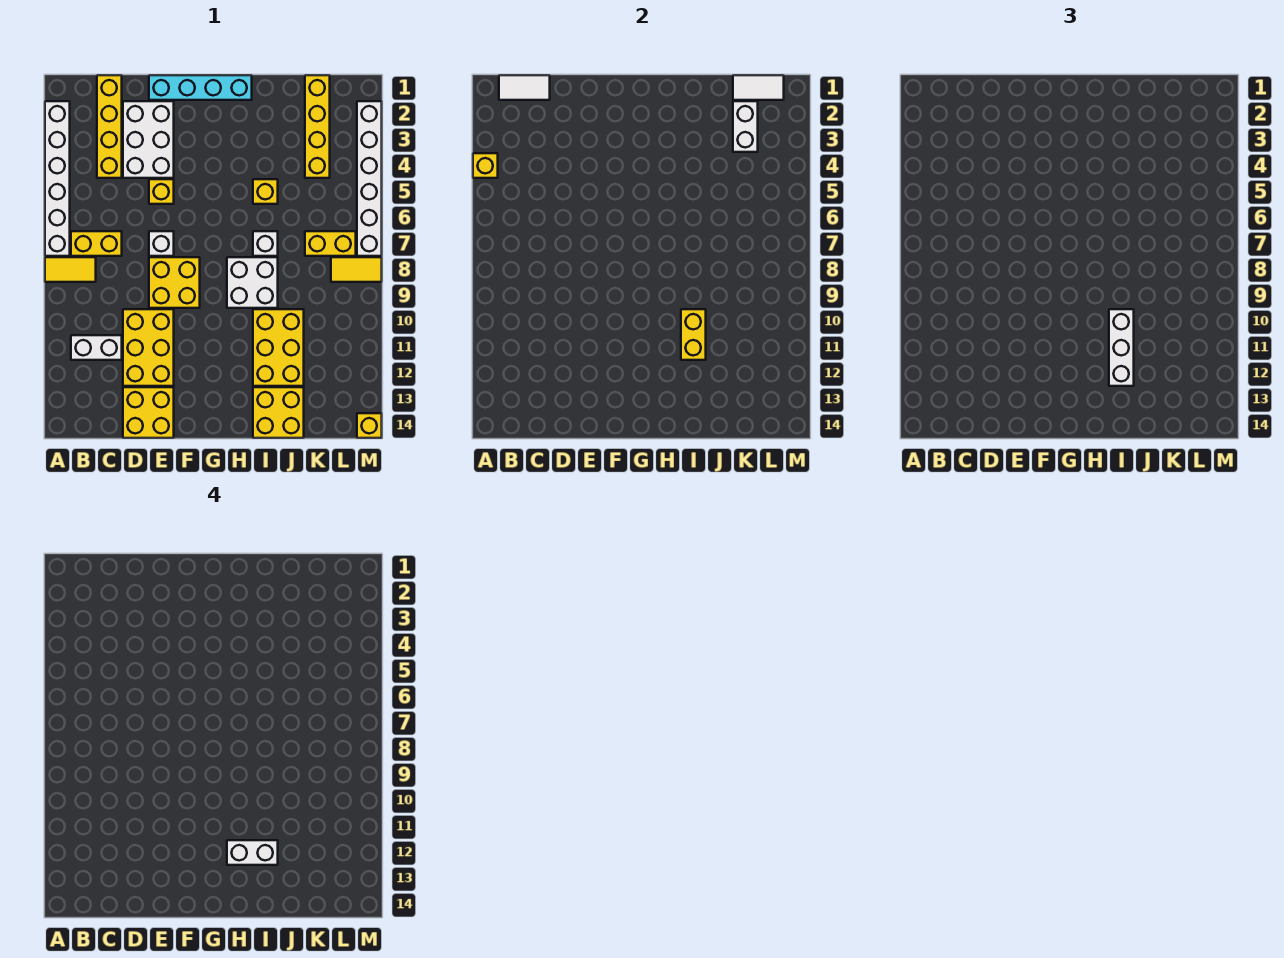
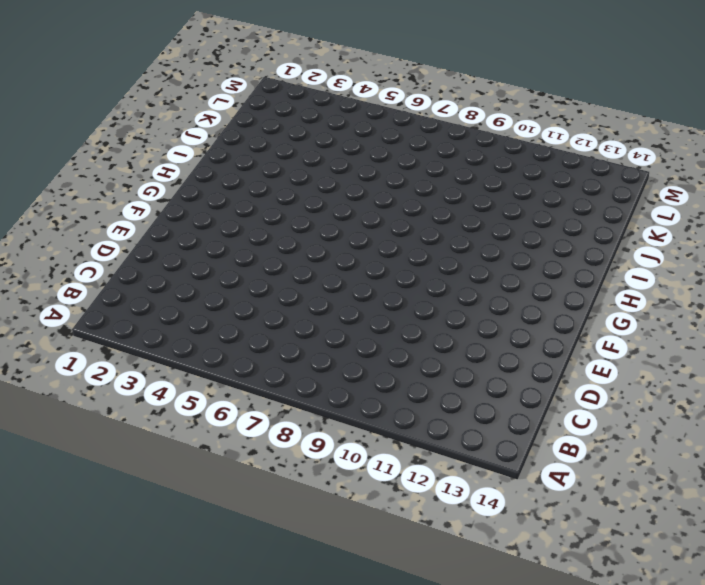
none -> white 1x6 brick [45,101,70,256]
none -> yellow 1x2 tile [45,257,96,282]
none -> yellow 1x2 brick [71,231,122,256]

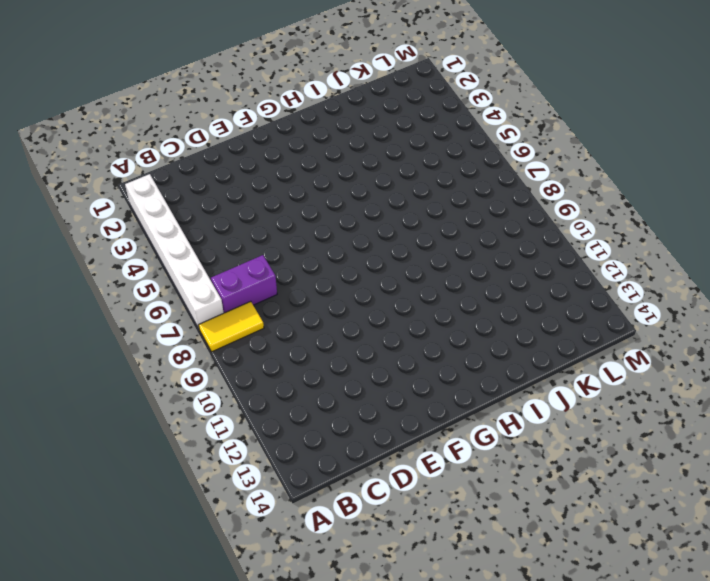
purple 1x2 brick [211,255,277,313] -> yellow 1x2 brick [71,231,122,256]
none -> white 1x2 brick [71,335,122,360]
none -> yellow 1x4 brick [97,75,122,178]
none -> white 2x3 brick [123,101,174,178]

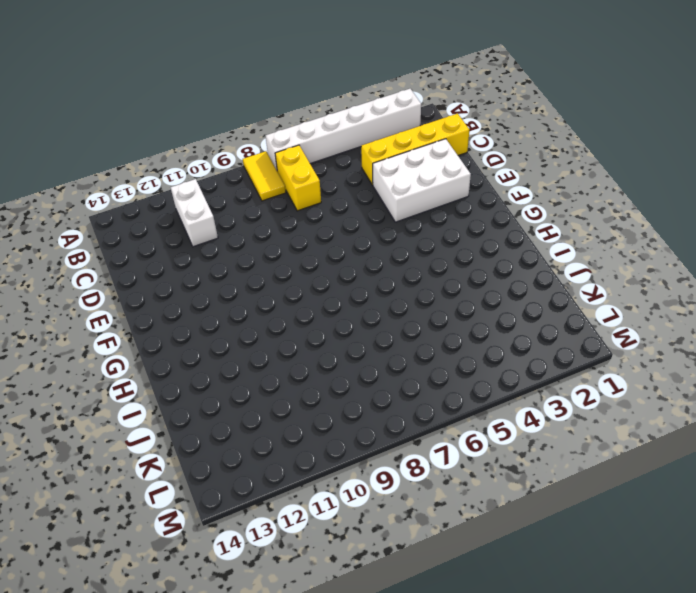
none -> yellow 2x3 brick [123,309,174,386]
none -> yellow 2x2 brick [123,387,174,438]
none -> cyan 1x4 brick [149,75,252,100]

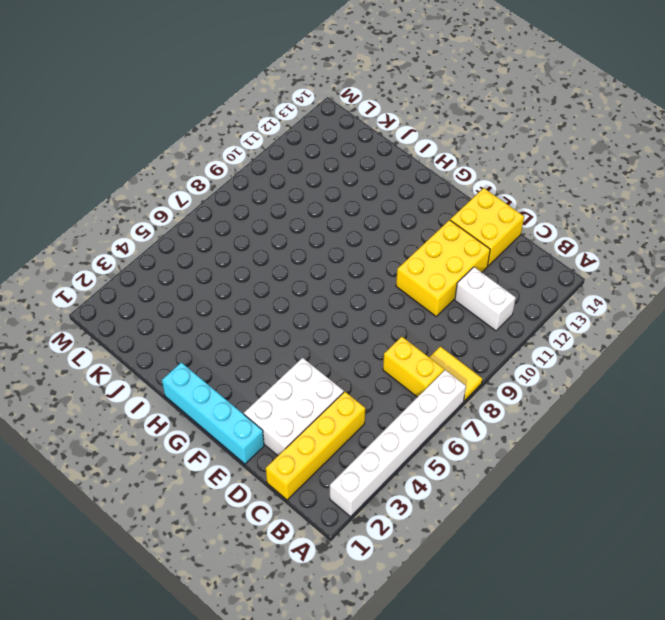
none -> yellow 1x1 brick [149,179,174,204]
none -> white 1x1 brick [149,231,174,256]
none -> yellow 2x2 brick [149,257,200,308]

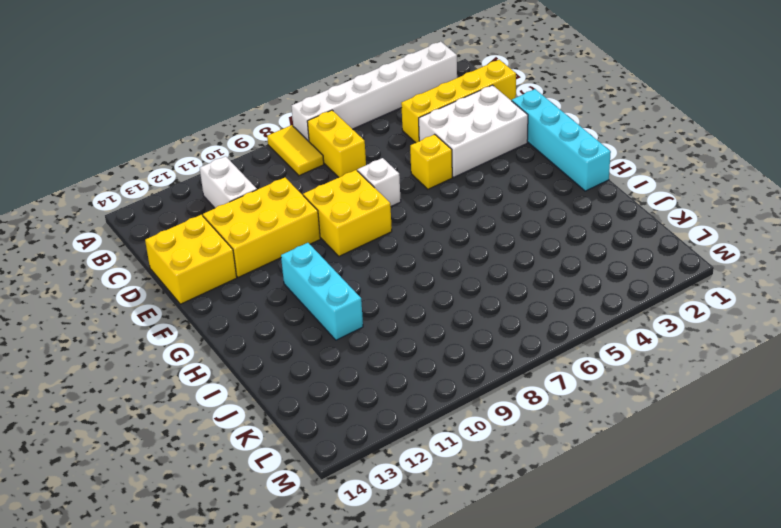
cyan 1x3 brick [281,243,363,340] -> yellow 2x3 brick [253,309,304,386]
none -> white 2x2 brick [227,257,278,308]
none -> yellow 1x1 brick [253,179,278,204]
none -> white 1x1 brick [253,231,278,256]

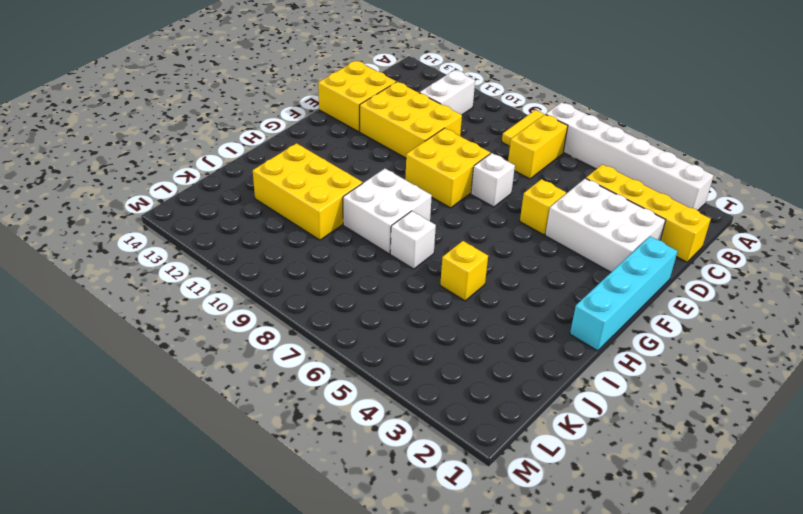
none -> yellow 2x2 brick [253,387,304,438]
none -> yellow 1x4 brick [305,75,330,178]
none -> yellow 1x2 brick [305,231,356,256]

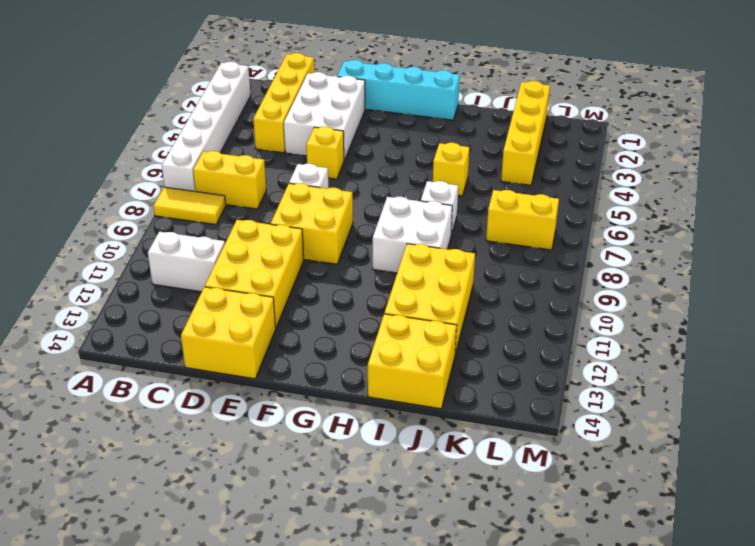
none -> yellow 1x2 tile [331,257,382,282]
none -> white 1x6 brick [357,101,382,256]
none -> yellow 1x1 brick [357,413,382,438]

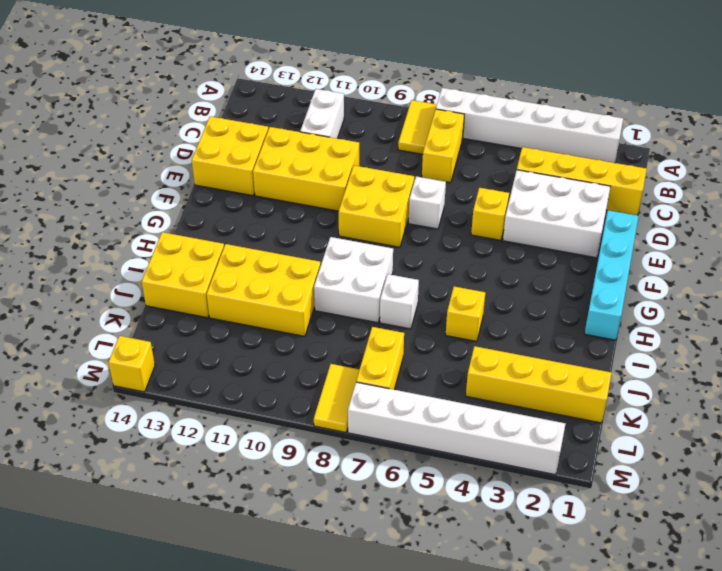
none -> yellow 1x1 brick [473,153,498,178]
none -> white 1x2 tile [499,75,550,100]
none -> yellow 1x2 brick [681,309,706,360]

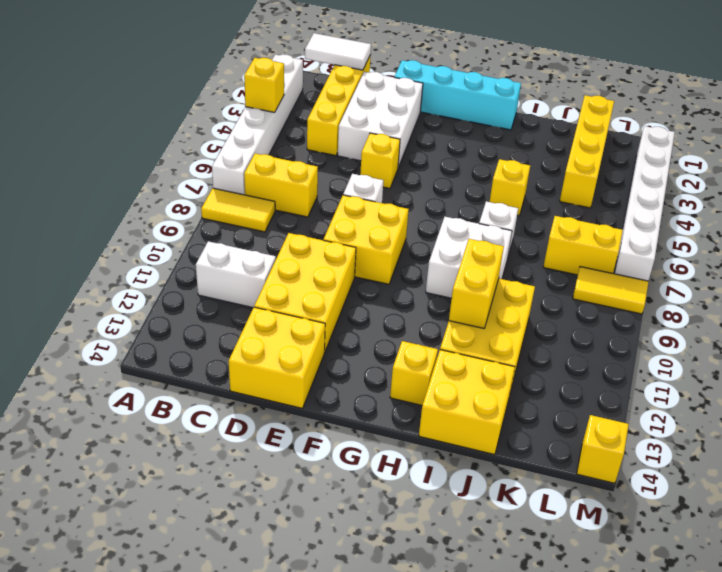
yellow 1x1 brick [390,341,438,405] -> none
none -> white 1x2 tile [733,75,784,100]
none -> white 1x2 brick [733,101,758,152]
none -> white 1x3 brick [1109,309,1134,386]

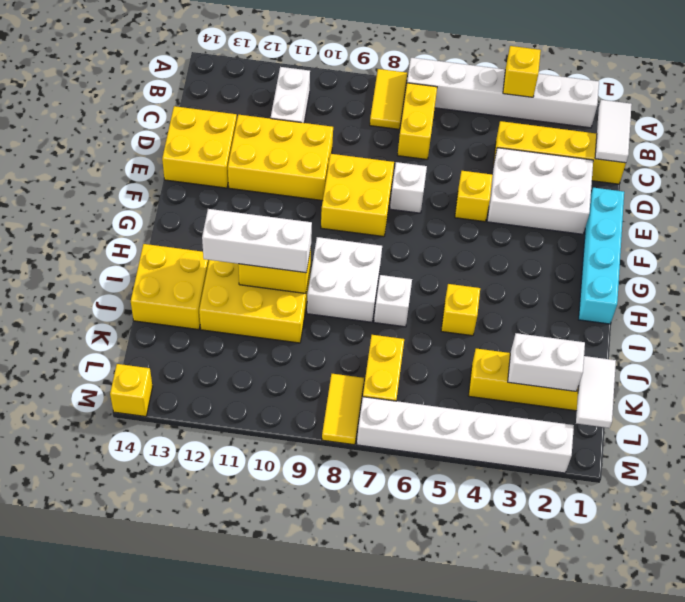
none -> white 1x2 brick [227,840,278,865]

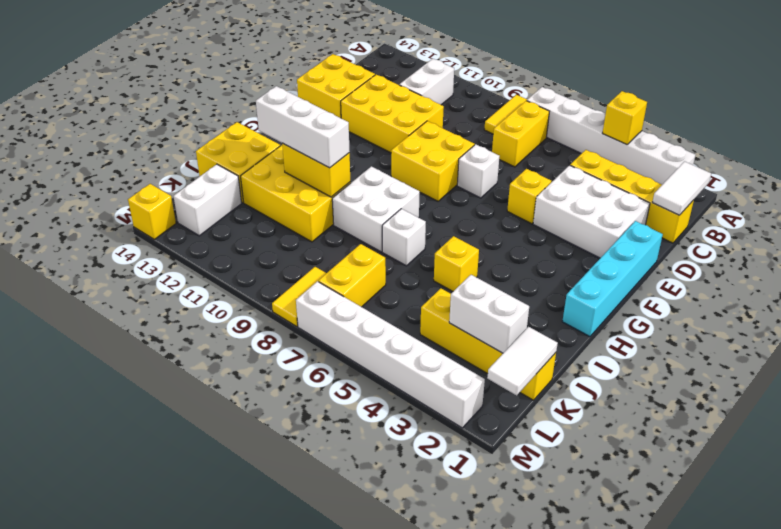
white 1x2 brick [174,164,242,236] -> white 1x2 brick moved to [227,840,278,865]

